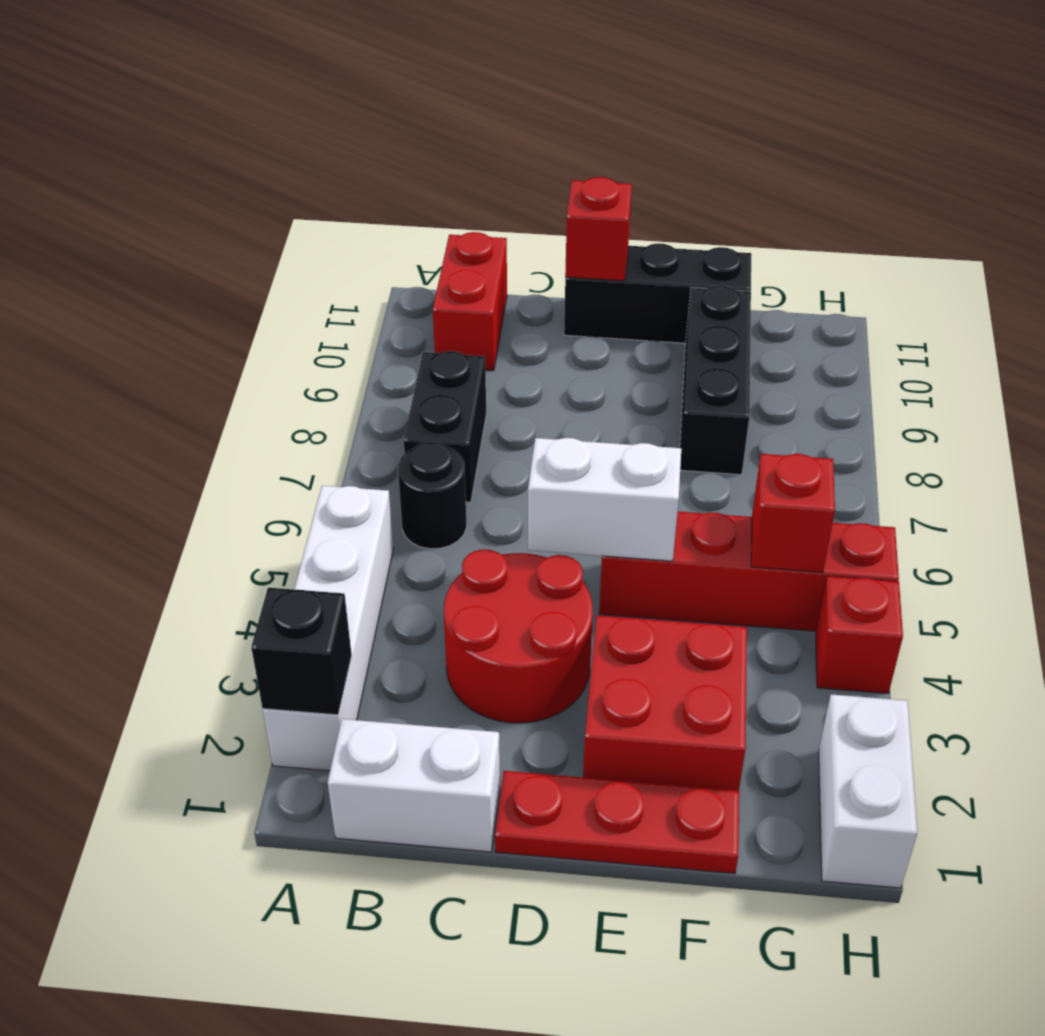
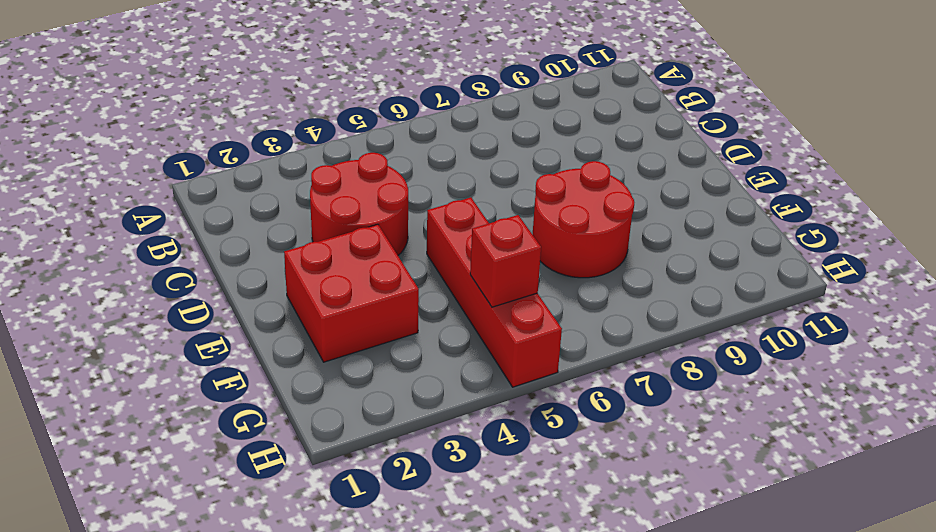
red 2x2 round brick [533,161,634,278] -> black 1x3 brick [680,286,751,475]
none -> white 1x4 brick [263,486,394,771]
none -> white 1x2 brick [328,719,500,852]
none -> black 1x1 round brick [398,442,467,549]

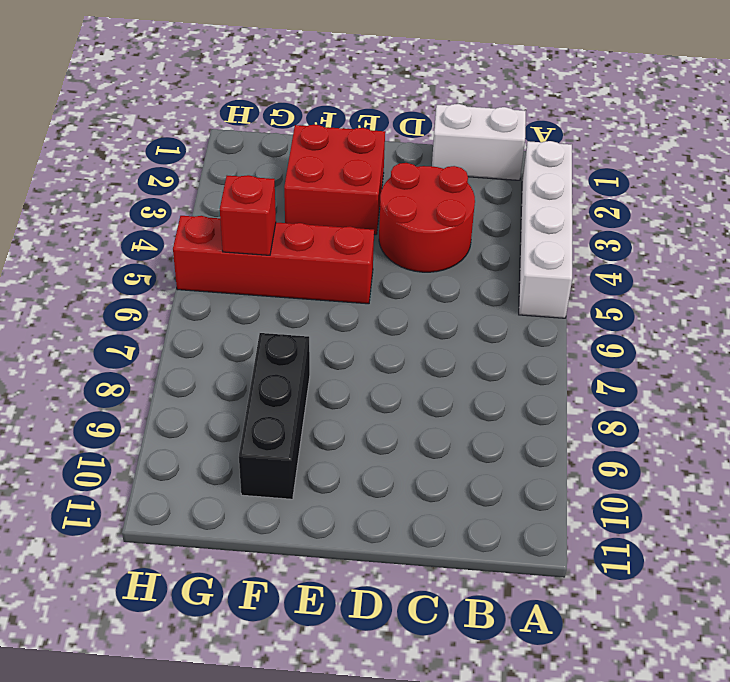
none -> black 1x1 round brick [398,442,467,549]
none -> black 1x2 brick [404,351,486,502]
none -> red 1x2 brick [433,232,507,371]

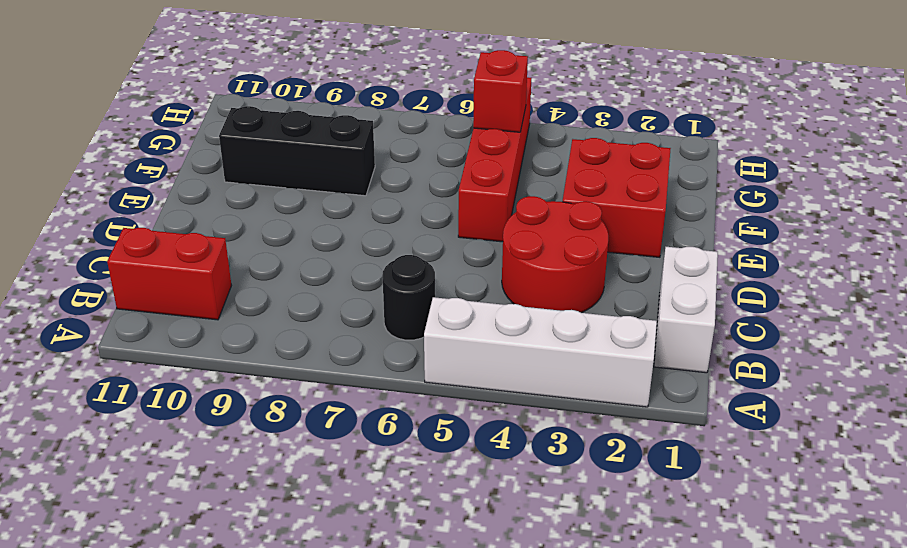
none -> black 1x2 brick [404,351,486,502]
none -> red 1x3 plate [495,771,739,873]
none -> black 1x3 brick [564,243,751,343]

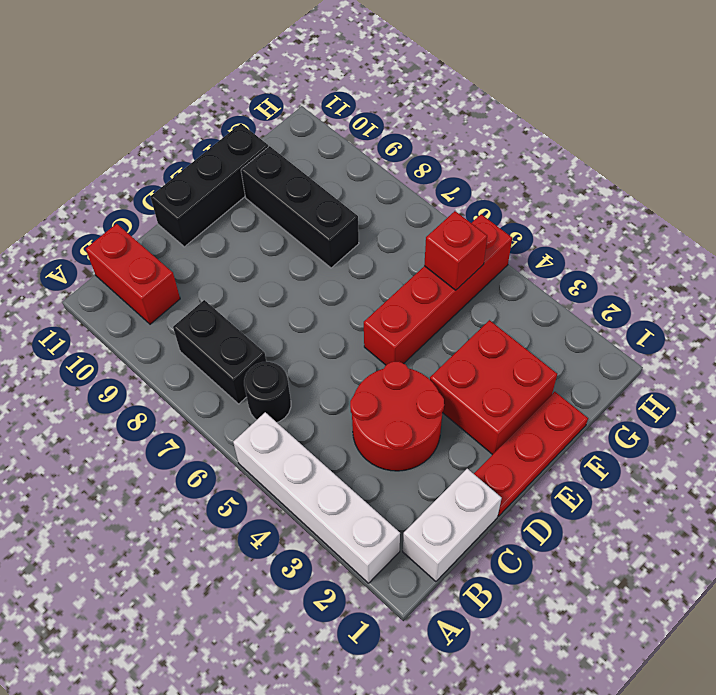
none -> white 1x2 brick [819,694,917,888]
none -> red 1x1 brick [816,576,903,694]
none -> black 1x1 brick [251,588,352,715]

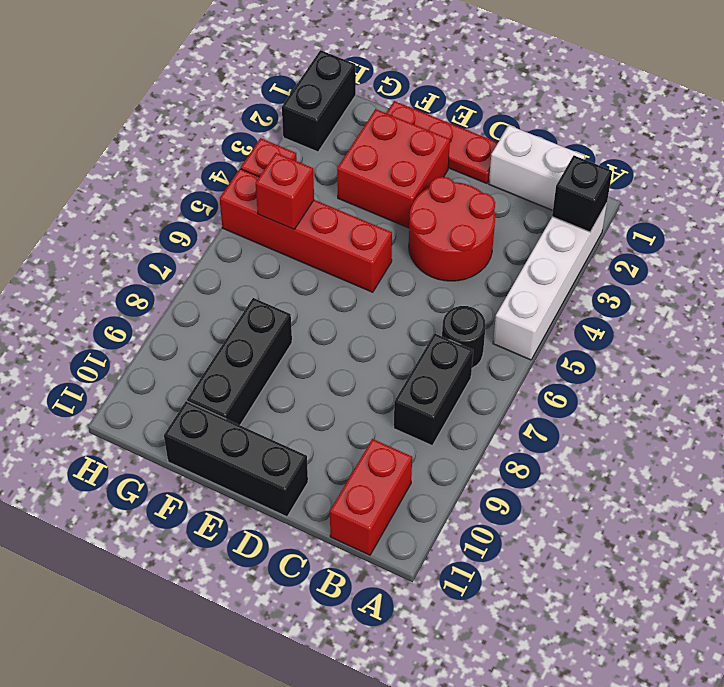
black 1x2 brick [282,50,356,152] -> white 1x2 brick [819,694,917,888]
none -> white 1x2 brick [528,438,681,561]
none -> red 1x1 brick [565,177,632,281]

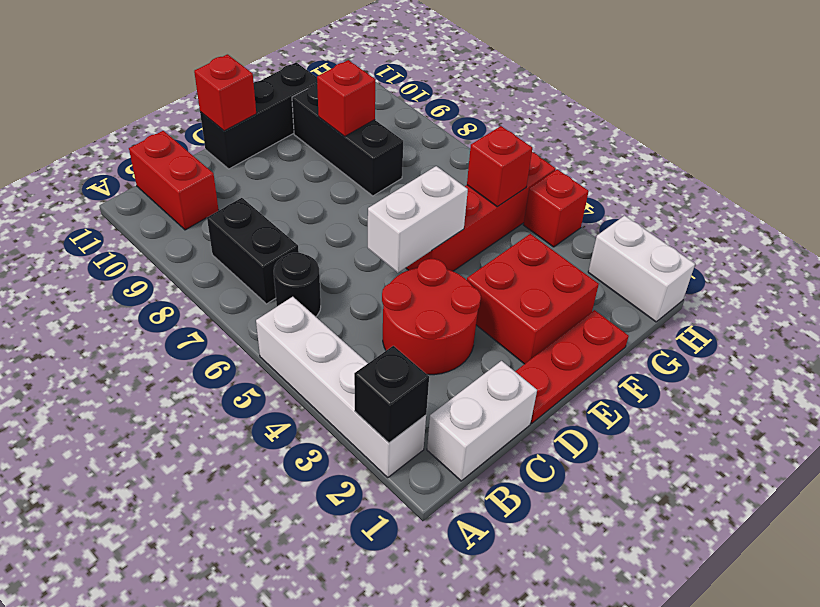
red 1x1 brick [317,60,375,136] -> none

